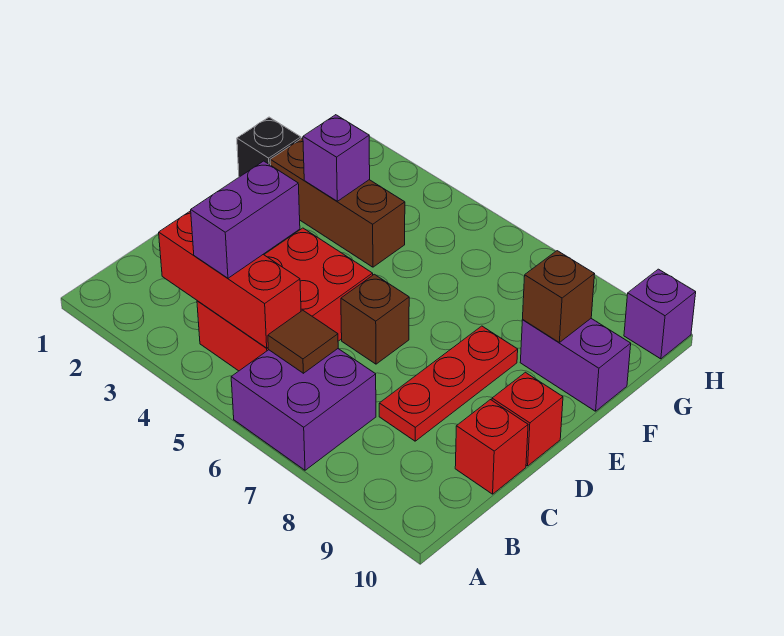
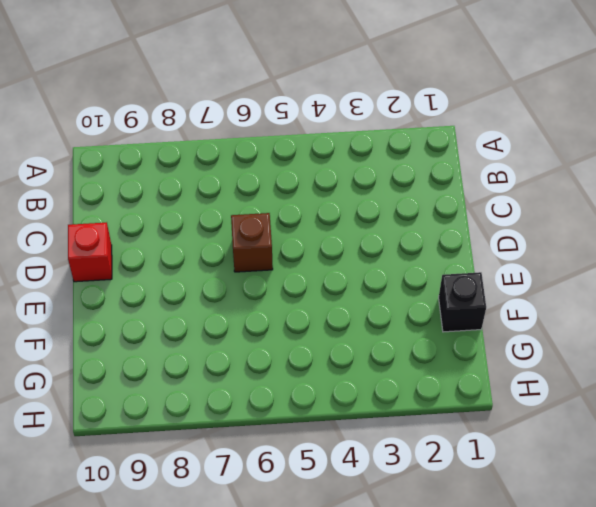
none -> purple 2x2 brick [231,349,376,470]
none -> red 2x3 brick [197,228,373,371]
none -> red 1x3 plate [379,326,518,441]

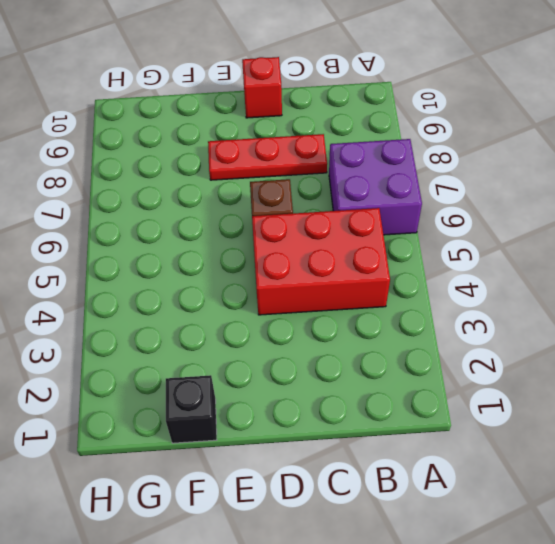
none -> red 1x1 brick [455,400,528,494]
none -> brown 1x3 brick [270,138,405,267]
none -> purple 1x2 brick [520,319,631,411]

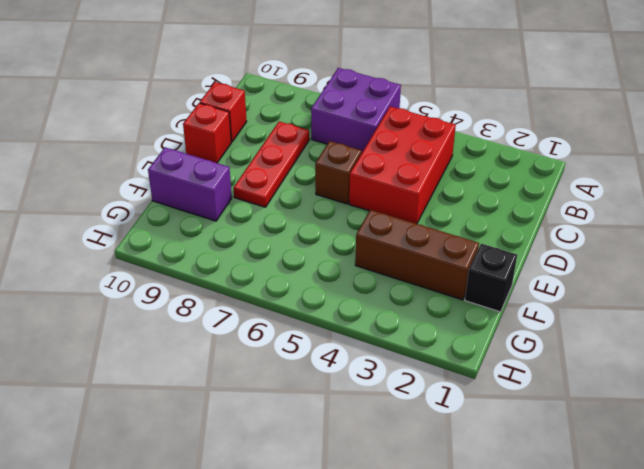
none -> purple 1x1 brick [624,269,696,359]
none -> red 1x3 brick [159,211,301,348]
none -> brown 1x1 tile [268,310,338,373]

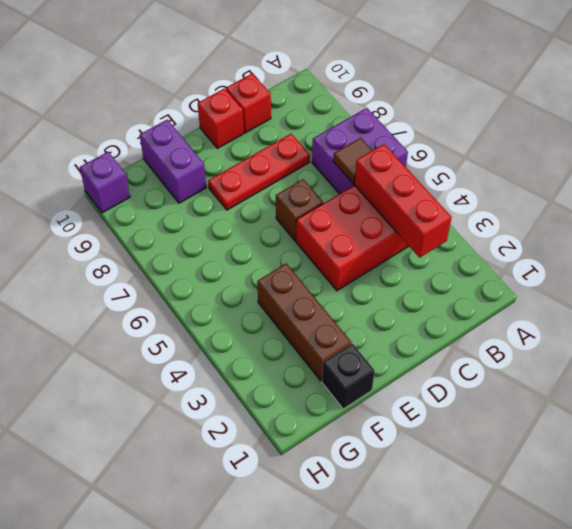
none -> purple 1x1 brick [303,115,370,201]
none -> brown 1x1 brick [523,251,595,342]
none -> purple 1x2 brick [191,161,300,278]

